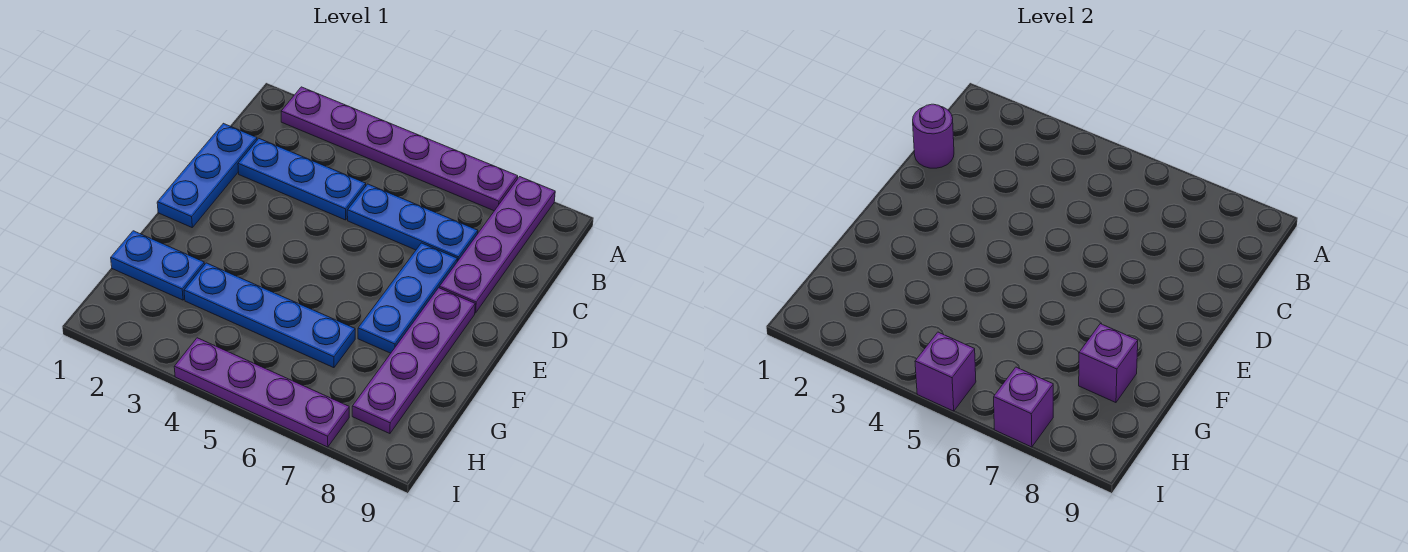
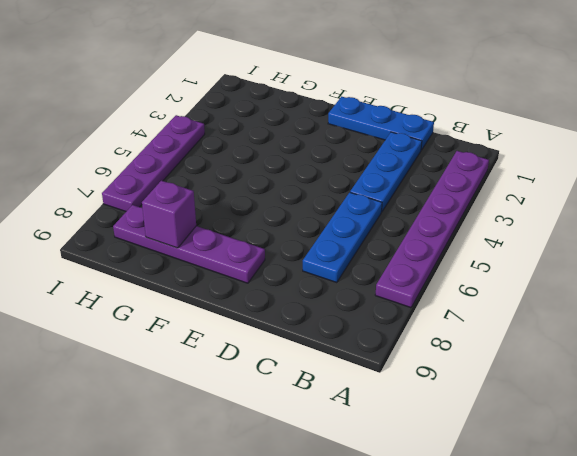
none -> purple 1x4 plate [439,177,555,313]
none -> blue 1x3 plate [358,243,457,353]
none -> blue 1x2 plate [111,231,205,300]

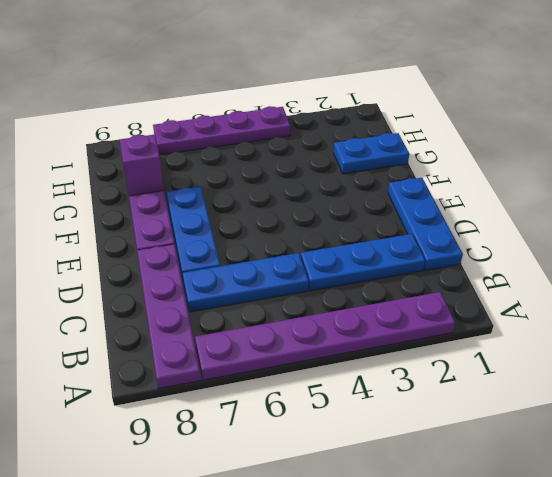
none -> blue 1x4 plate [184,263,355,368]
none -> purple 1x1 round brick [913,104,954,168]
none -> purple 1x1 brick [915,332,976,411]

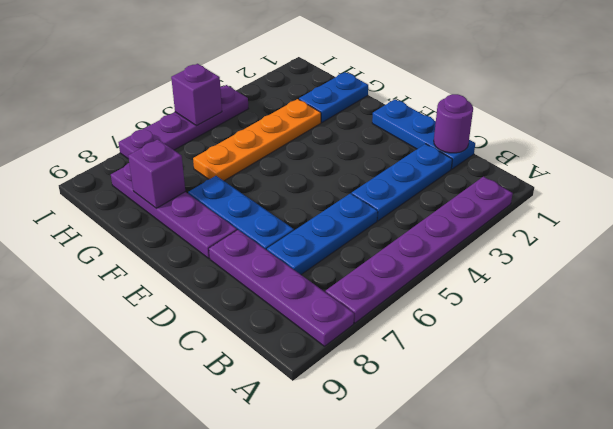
orange 1x4 plate [193,99,321,181] -> blue 1x4 plate [184,263,355,368]
none -> purple 1x1 brick [994,367,1053,447]

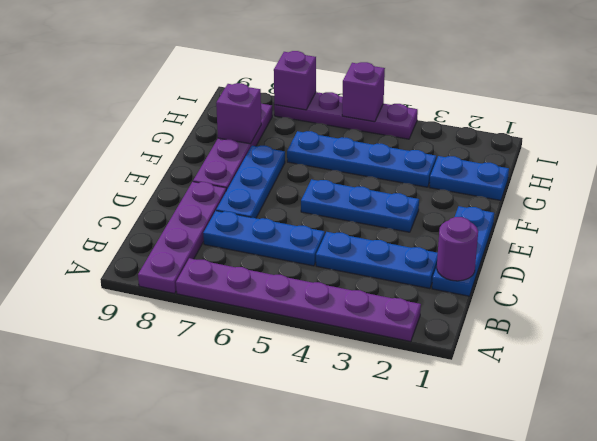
blue 1x3 plate [301,179,419,232] -> none

